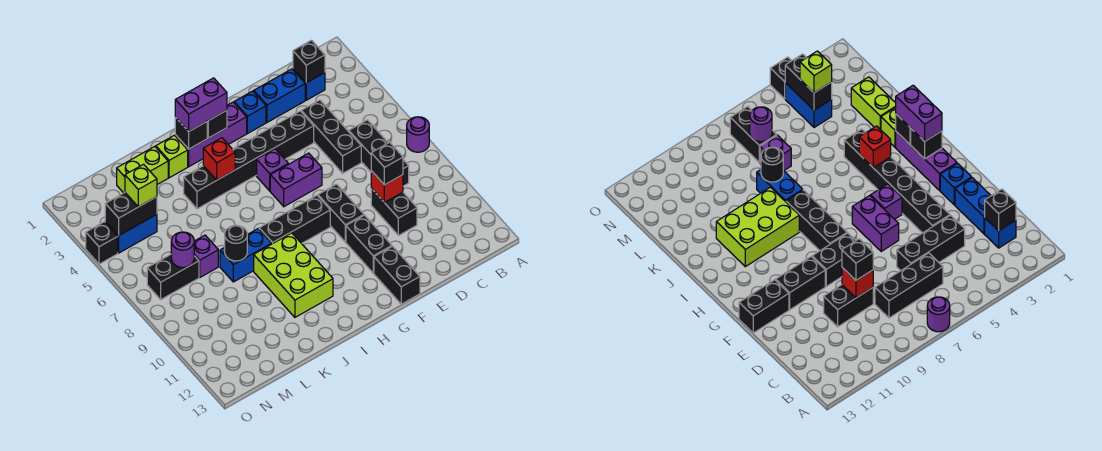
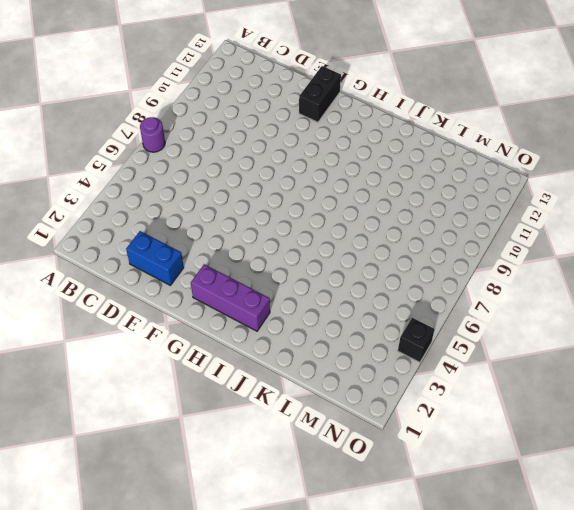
none -> blue 1x1 brick [293,69,325,100]
none -> black 1x3 brick [349,120,409,186]
none -> black 1x3 brick [301,100,361,173]
none -> black 1x2 brick [371,188,417,236]

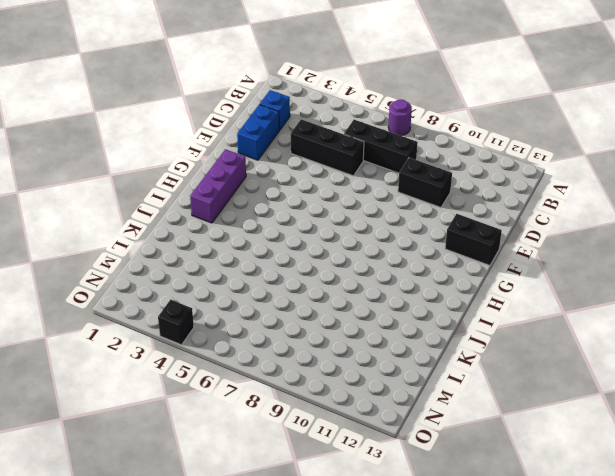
none -> black 1x6 brick [184,111,314,209]
none -> blue 1x1 brick [234,91,266,134]
none -> purple 1x2 brick [270,153,322,207]
none -> black 1x2 brick [318,184,364,242]

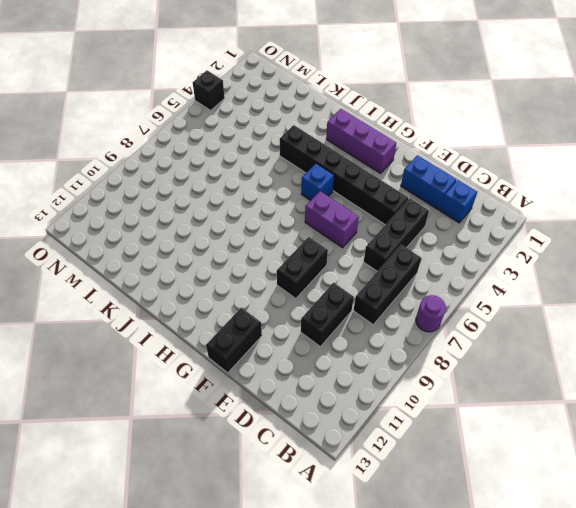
blue 1x1 brick [301,163,334,201] -> blue 1x1 brick moved to [234,91,266,134]
none -> black 1x2 brick [346,215,392,273]
none -> purple 1x1 brick [257,149,288,191]
none -> black 1x3 brick [259,195,330,244]
none -> lime 2x3 brick [254,233,333,317]

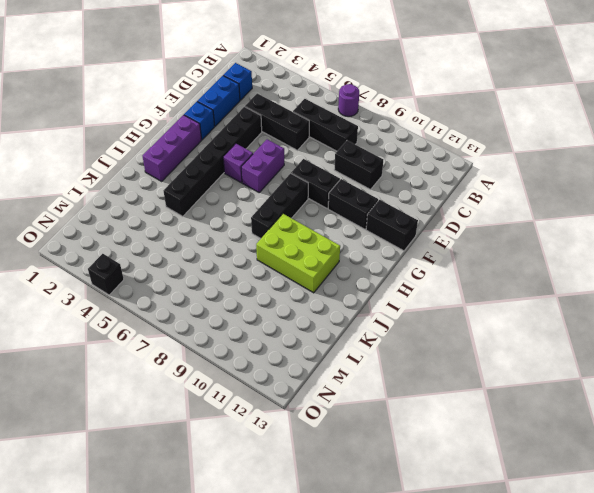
none -> lime 1x1 brick [156,135,188,178]
none -> blue 1x2 brick [220,229,272,282]
none -> lime 1x2 brick [117,146,168,193]
none -> purple 1x1 brick [194,235,218,277]

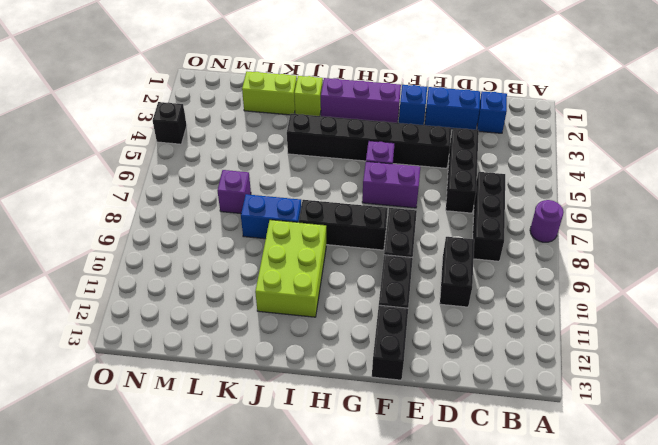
none -> blue 1x2 brick [105,214,157,253]
none -> black 1x2 brick [147,255,199,299]
none -> black 1x1 brick [293,40,325,83]
none -> red 1x1 brick [371,171,403,203]

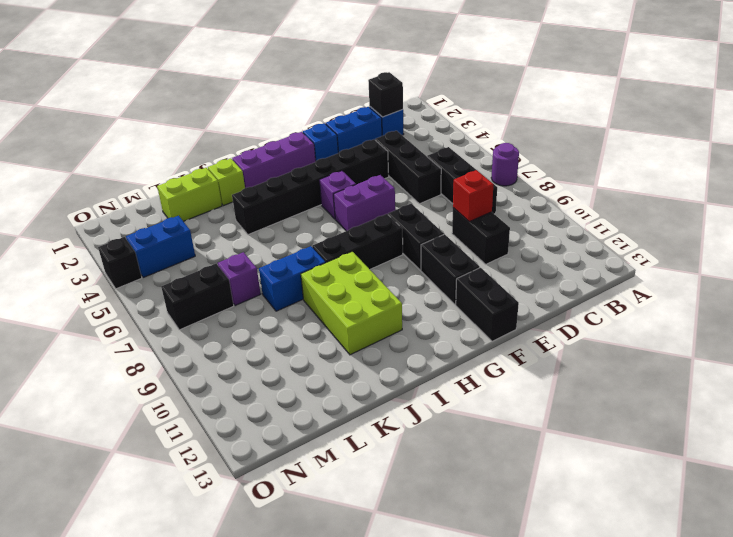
none -> black 1x1 brick [207,110,227,138]
none -> black 1x1 brick [175,117,207,149]
none -> red 1x1 brick [203,138,235,180]
none -> black 1x1 round brick [225,225,247,261]

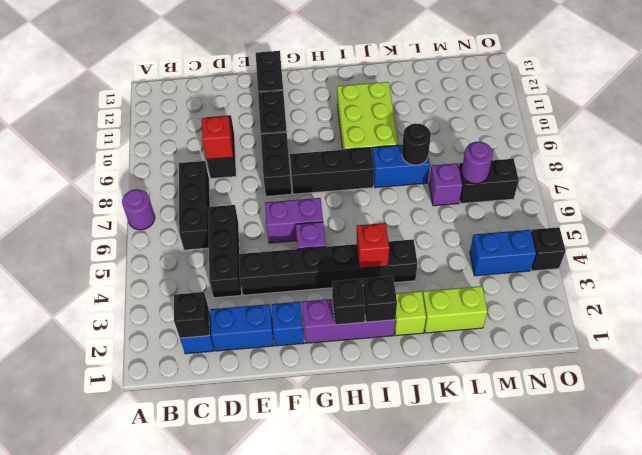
none -> black 1x2 brick [105,193,157,235]
none -> black 1x1 brick [371,142,403,185]
none -> purple 1x2 brick [175,78,227,131]
none -> lime 1x1 brick [125,164,157,207]

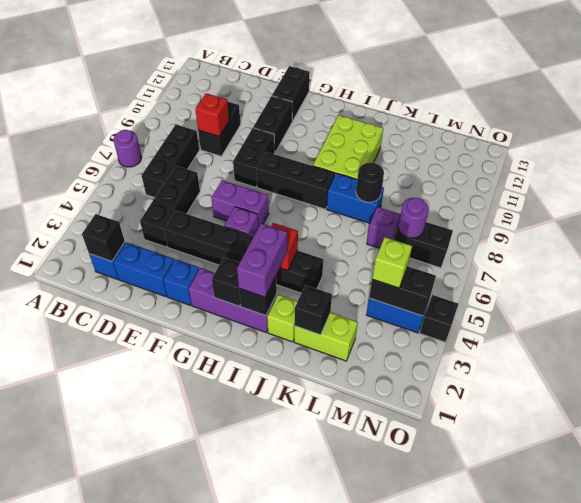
purple 1x2 brick [237,223,287,297] -> purple 1x2 brick turned to [175,78,227,131]
black 1x1 brick [294,285,332,335] -> black 1x1 brick moved to [371,142,403,185]

